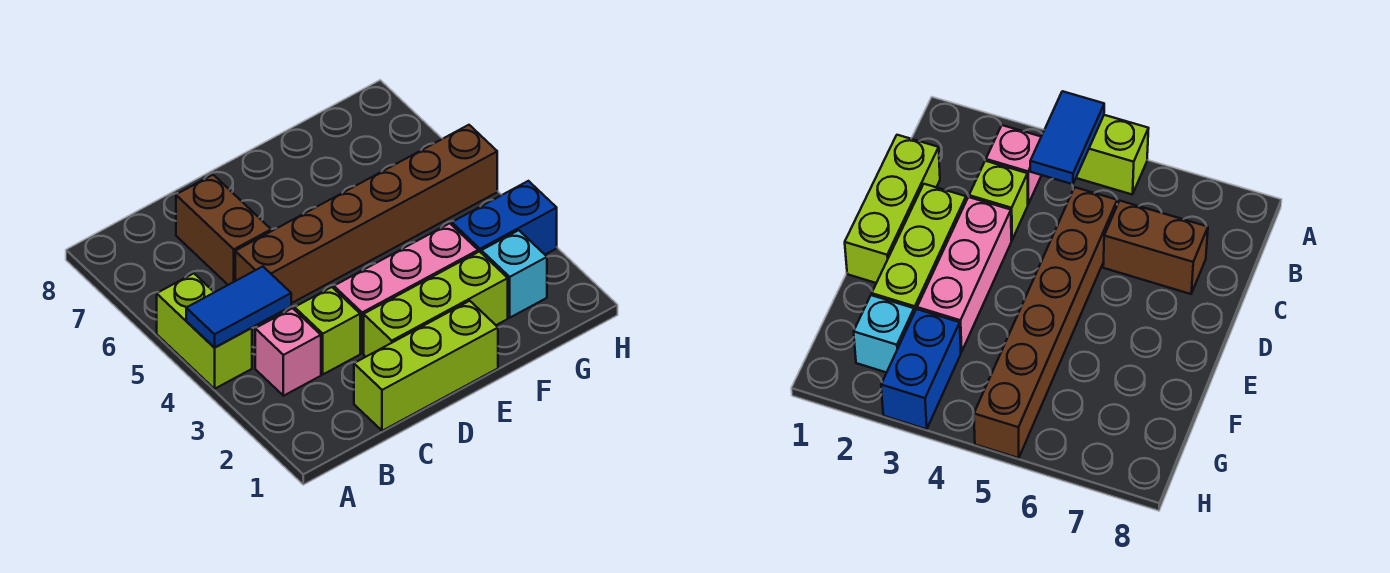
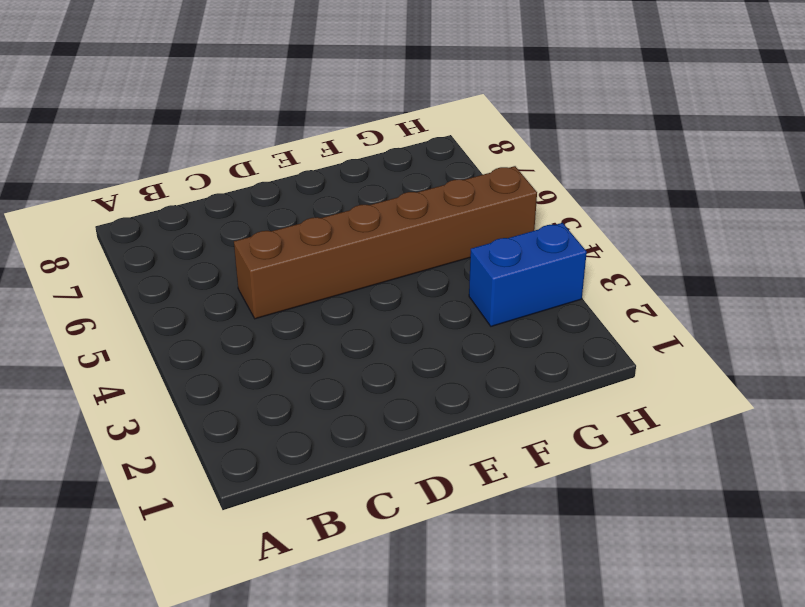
none -> lime 1x2 brick [157,273,252,389]
none -> pink 1x1 brick [255,308,321,396]

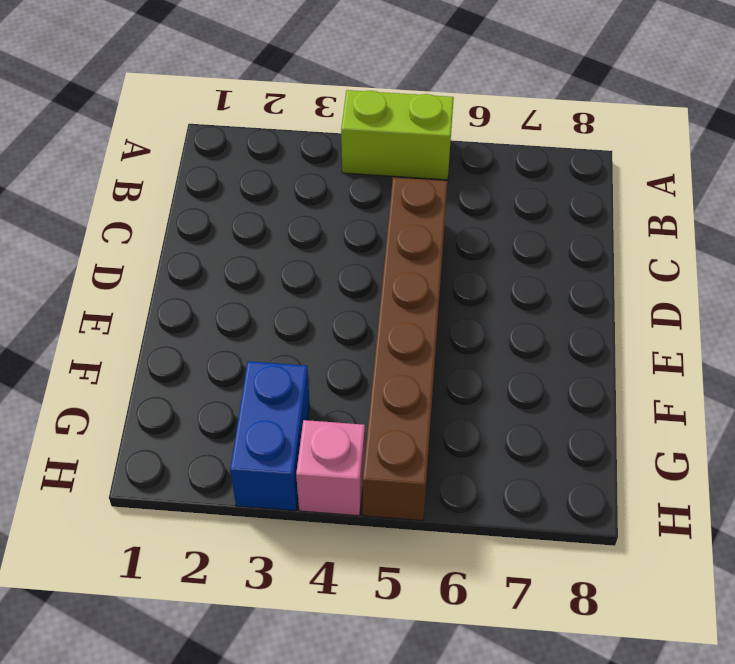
pink 1x1 brick [296,420,365,516] -> pink 1x1 brick moved to [255,308,321,396]
none -> lime 1x3 brick [354,301,498,431]
none -> lime 1x1 brick [295,287,360,374]

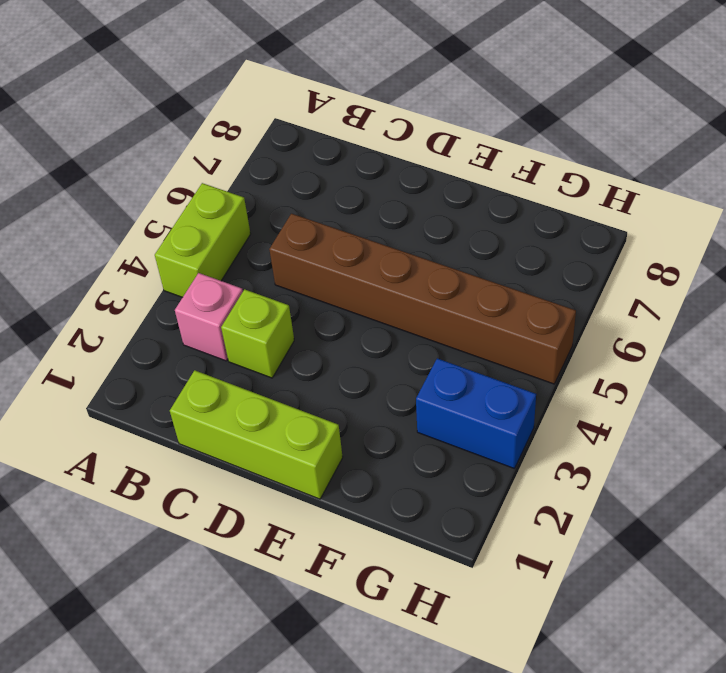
none -> brown 1x2 brick [176,175,271,285]
none -> lime 1x3 brick [364,252,508,357]

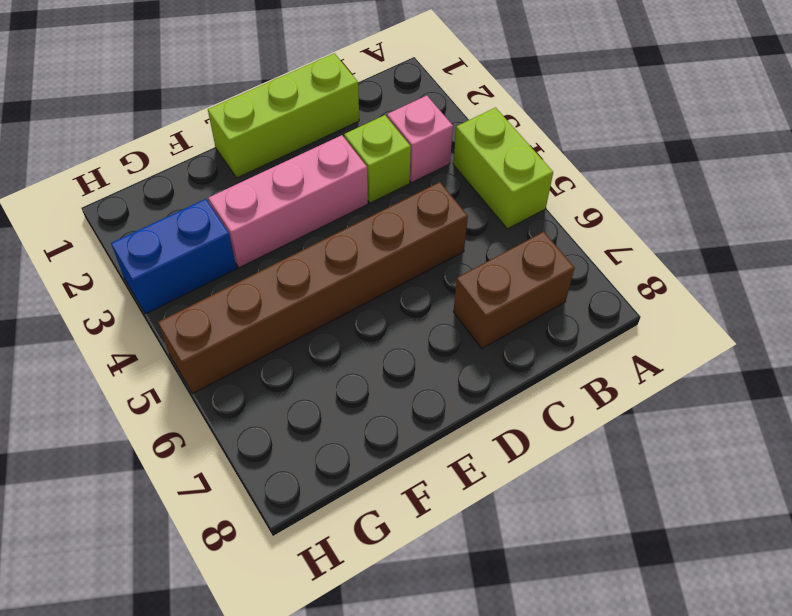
brown 1x2 brick [453,232,575,348] -> brown 1x2 brick turned to [176,175,271,285]
none -> lime 1x3 brick [364,252,508,357]
none -> cyan 1x1 brick [481,230,547,318]

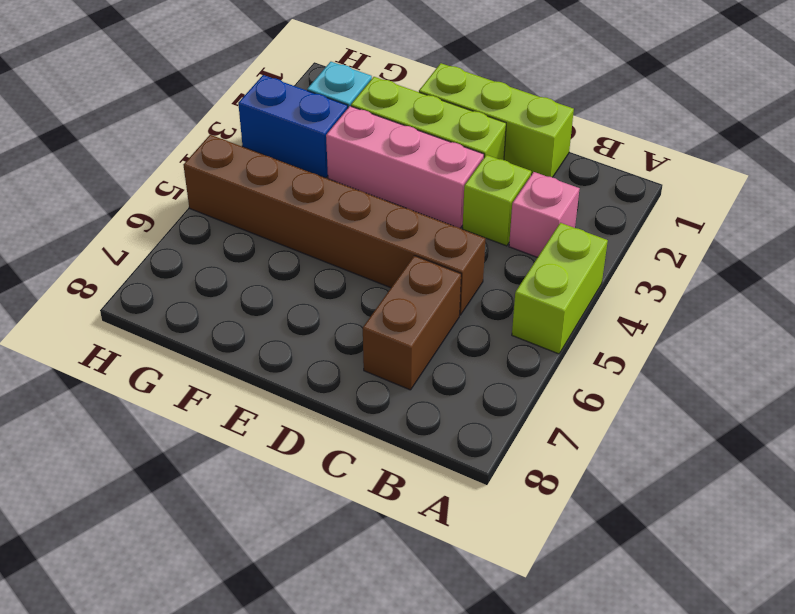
none -> blue 1x2 tile [186,267,291,347]

